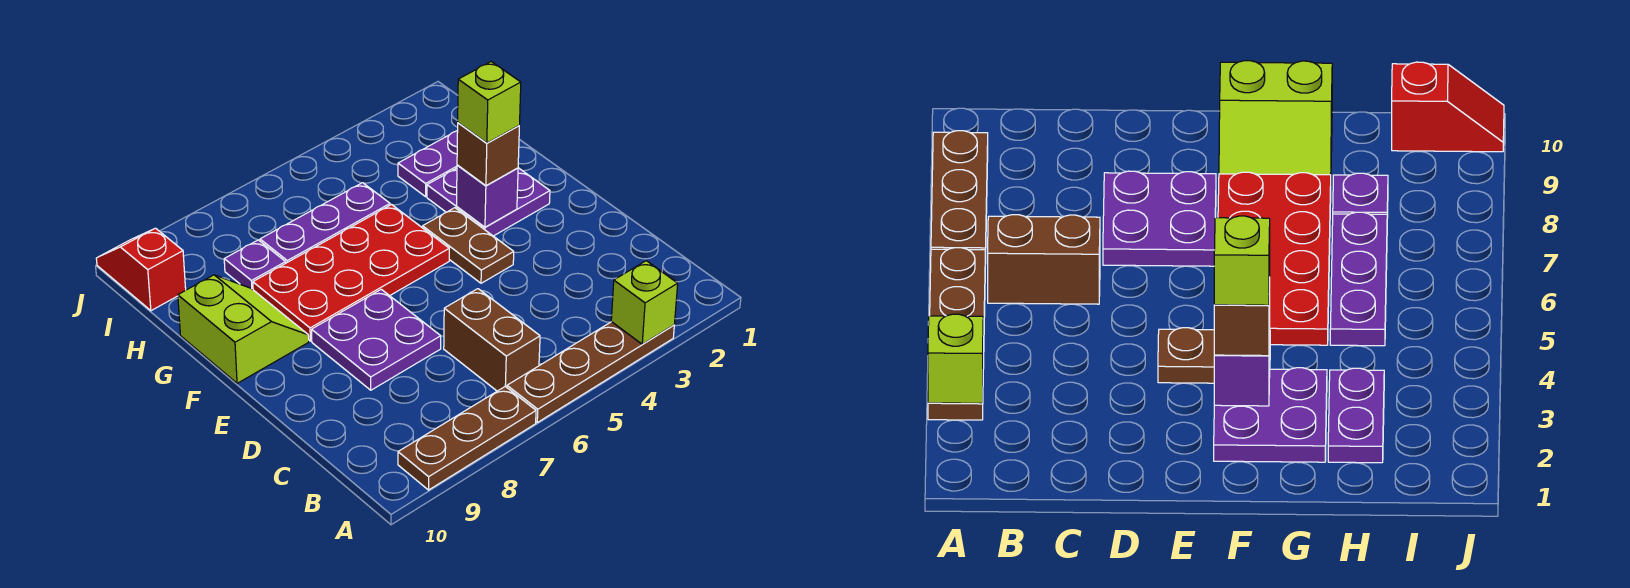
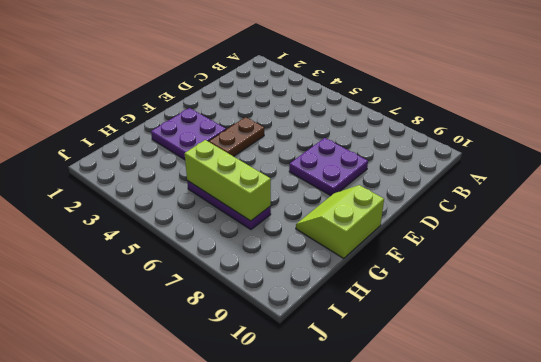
lime 1x3 brick [184,140,271,221] -> none
none -> brown 1x4 plate [507,322,674,422]
none -> brown 1x3 plate [398,386,536,490]
none -> brown 1x2 brick [444,289,540,391]

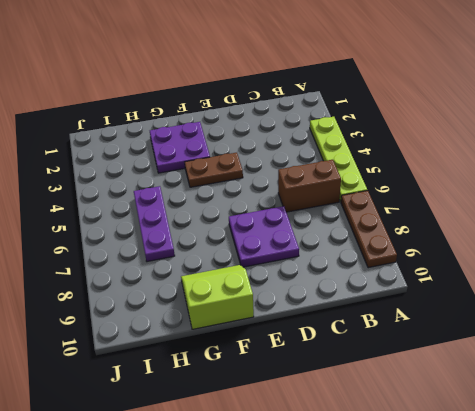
lime 1x4 plate [310,117,367,202] -> brown 1x4 plate [507,322,674,422]
none -> red 2x4 plate [253,205,449,341]
none -> purple 1x2 plate [398,130,458,197]
none -> purple 1x1 plate [224,240,286,289]

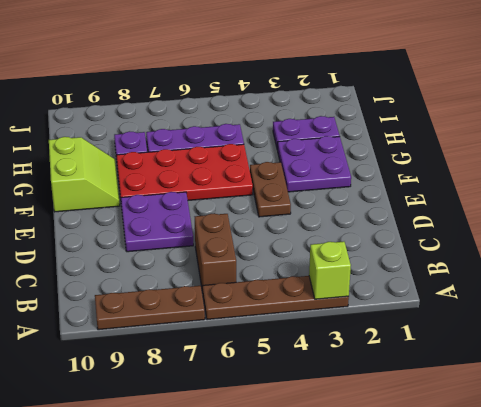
none -> red 1x2 slope [96,228,186,311]
none -> purple 1x1 brick [456,165,518,227]
none -> brown 1x1 brick [457,123,519,186]

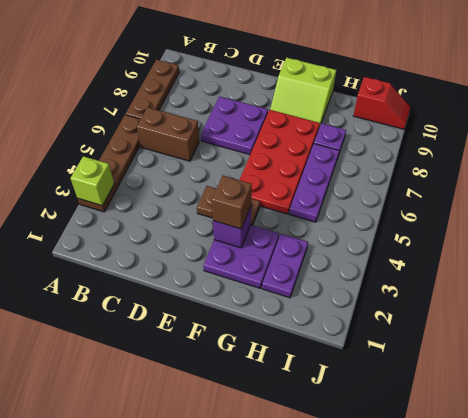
none -> lime 1x1 brick [458,62,521,143]

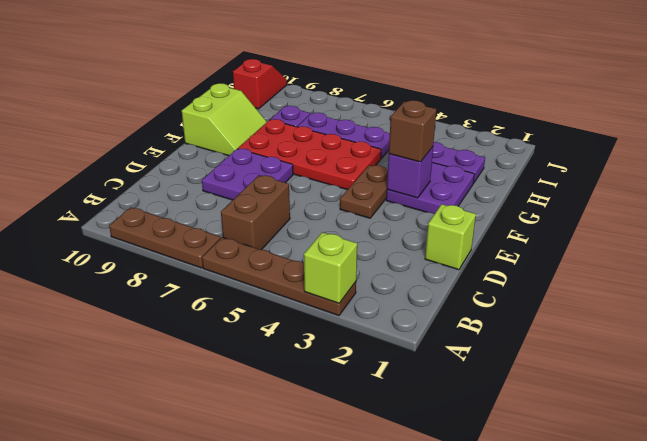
lime 1x1 brick [425,204,476,270] -> lime 1x1 brick moved to [458,62,521,143]

